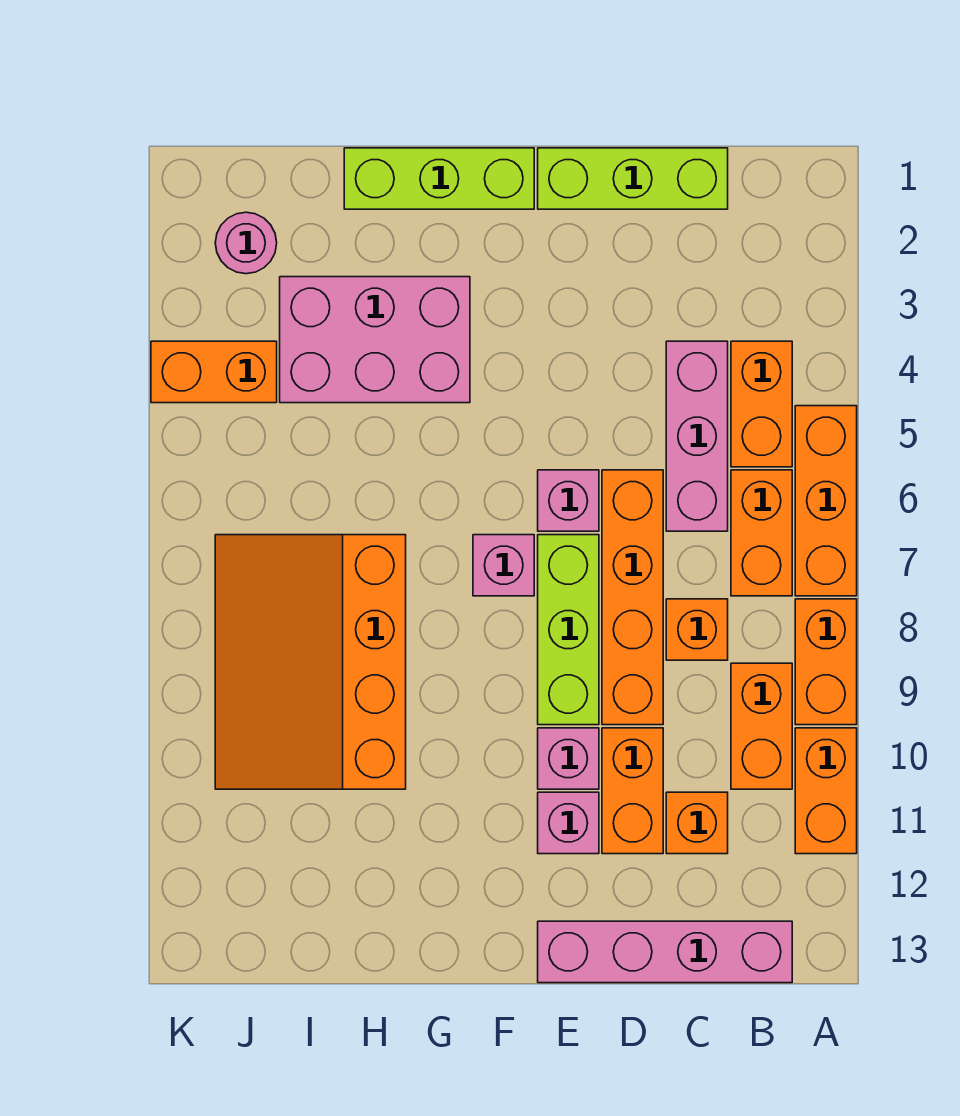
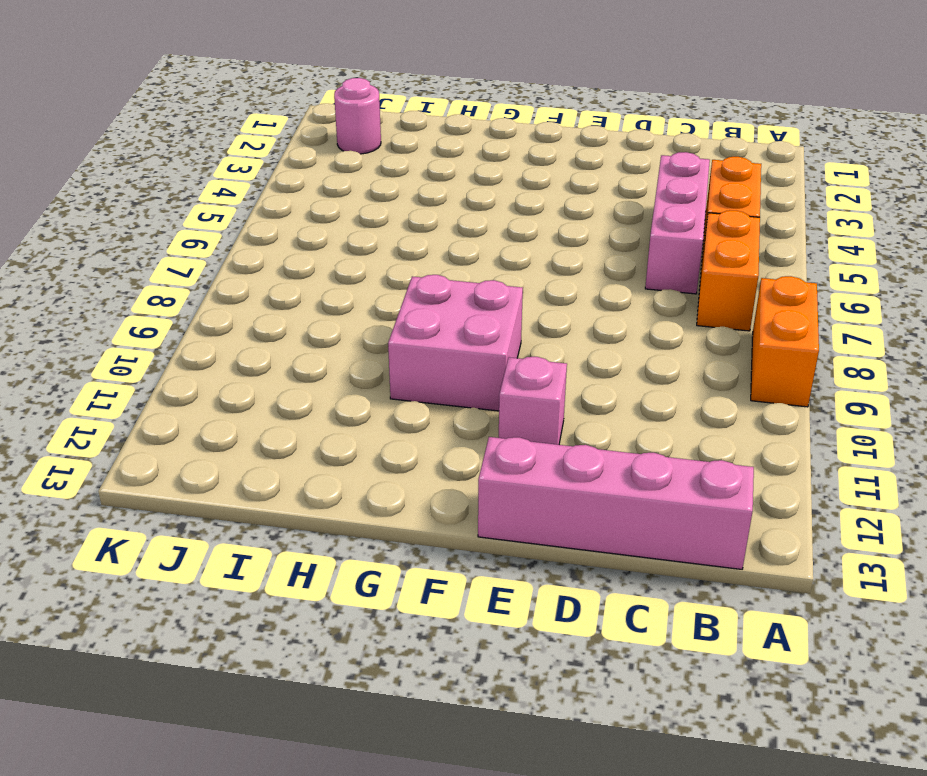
pink 2x2 brick [388,275,523,411] -> none
none -> orange 1x3 brick [795,406,857,596]
none -> orange 1x2 brick [795,728,857,854]
none -> orange 1x2 brick [731,663,792,789]

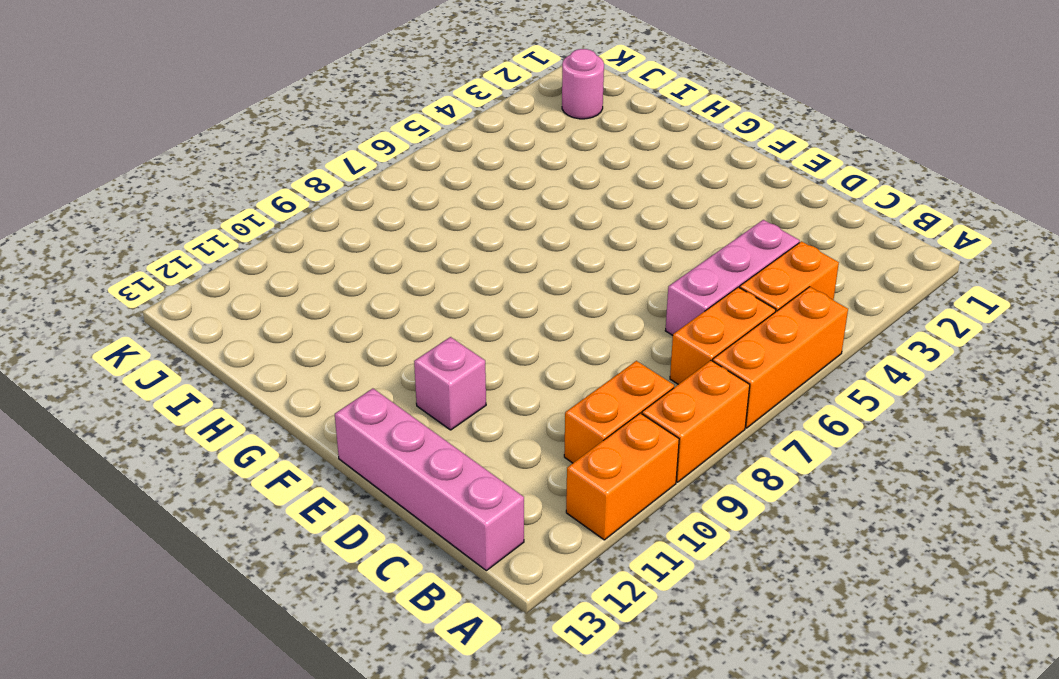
none -> lime 1x3 brick [538,148,728,209]
none -> orange 1x1 brick [666,599,728,660]
none -> orange 1x1 brick [666,792,728,854]

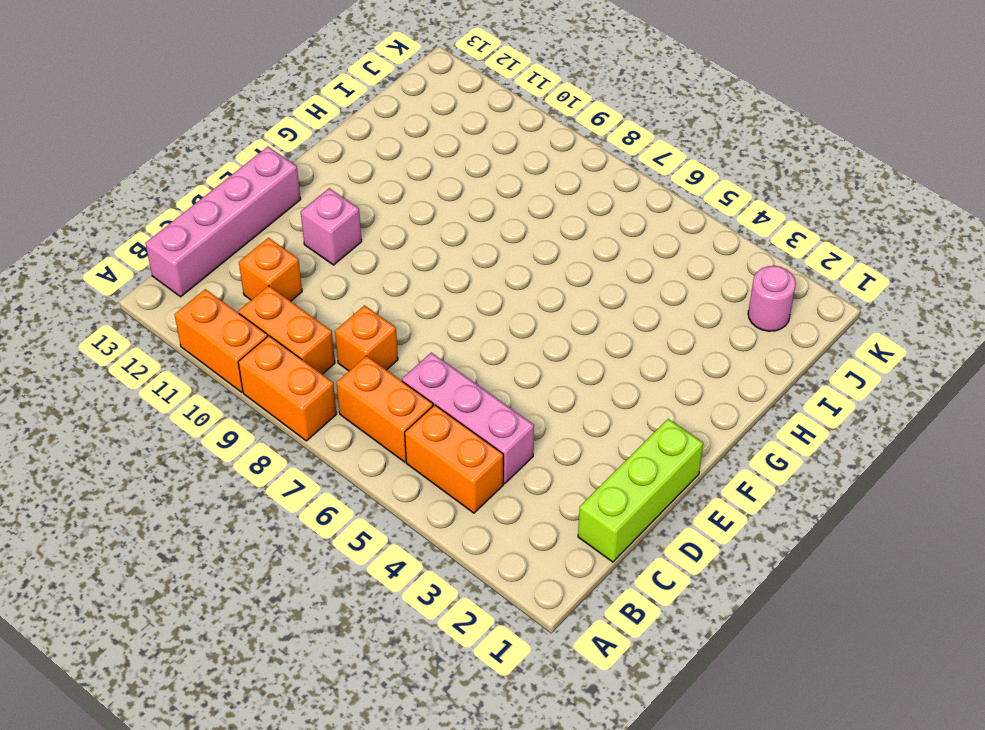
none -> orange 1x3 brick [795,406,857,596]
none -> orange 1x4 brick [602,470,663,725]
none -> orange 1x2 brick [602,728,663,854]

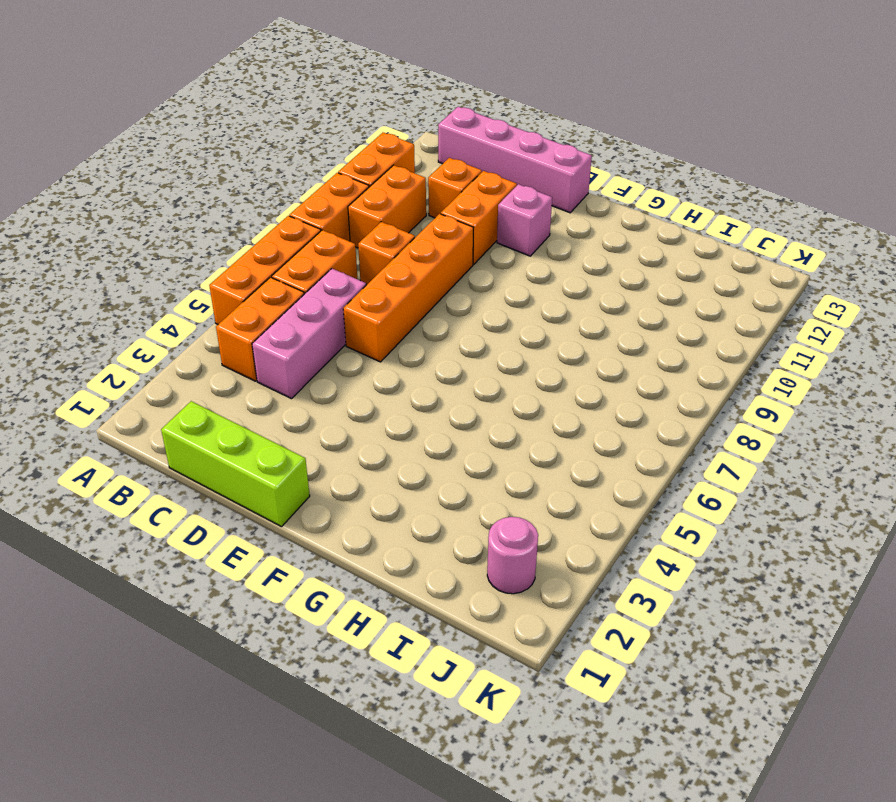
none -> pink 1x1 brick [538,470,599,531]
none -> lime 1x3 brick [538,535,599,725]
none -> pink 1x1 brick [538,728,599,789]

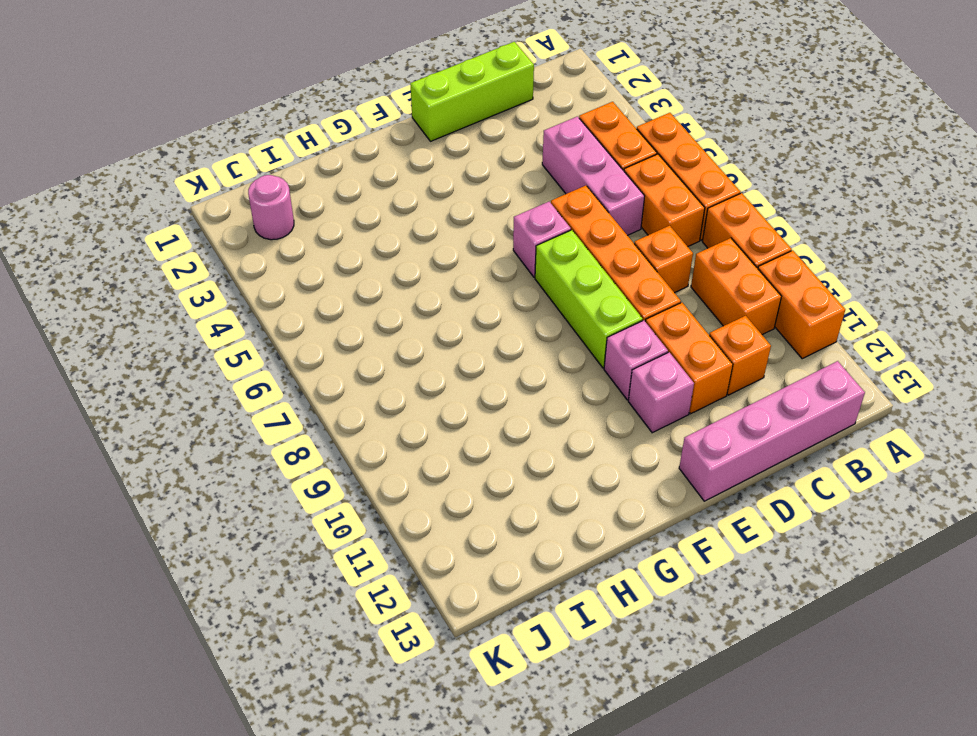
none -> lime 1x3 brick [344,148,534,209]
none -> pink 1x1 brick [473,535,534,596]
none -> pink 2x3 brick [280,277,470,403]

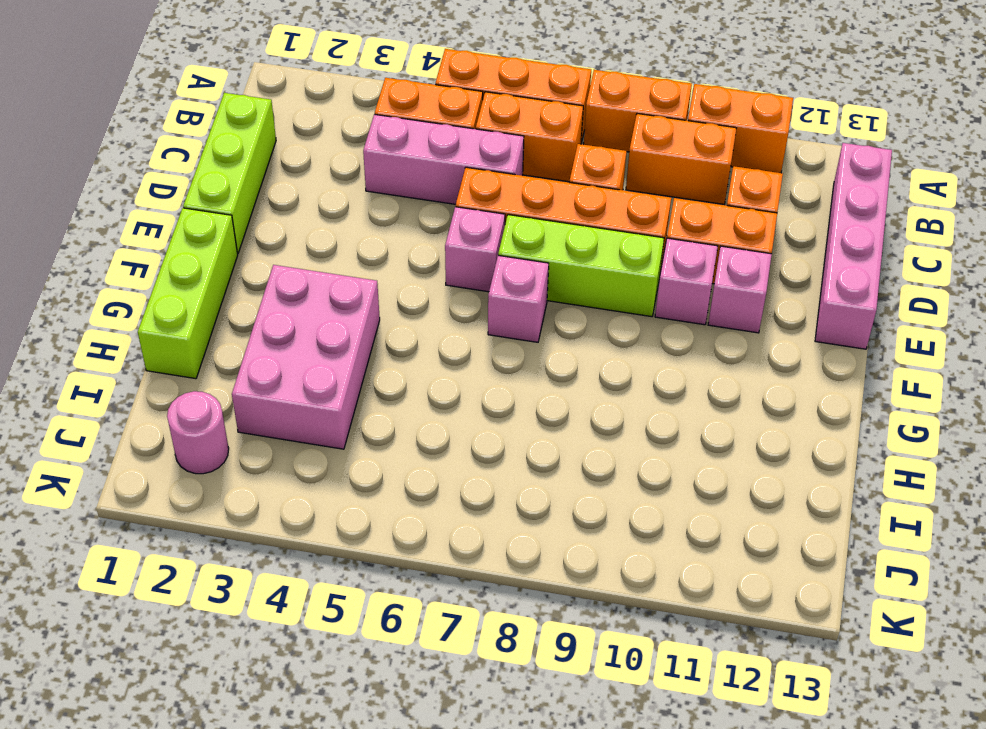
none -> orange 3x4 slope [215,535,406,789]
none -> orange 1x2 brick [151,341,277,403]

